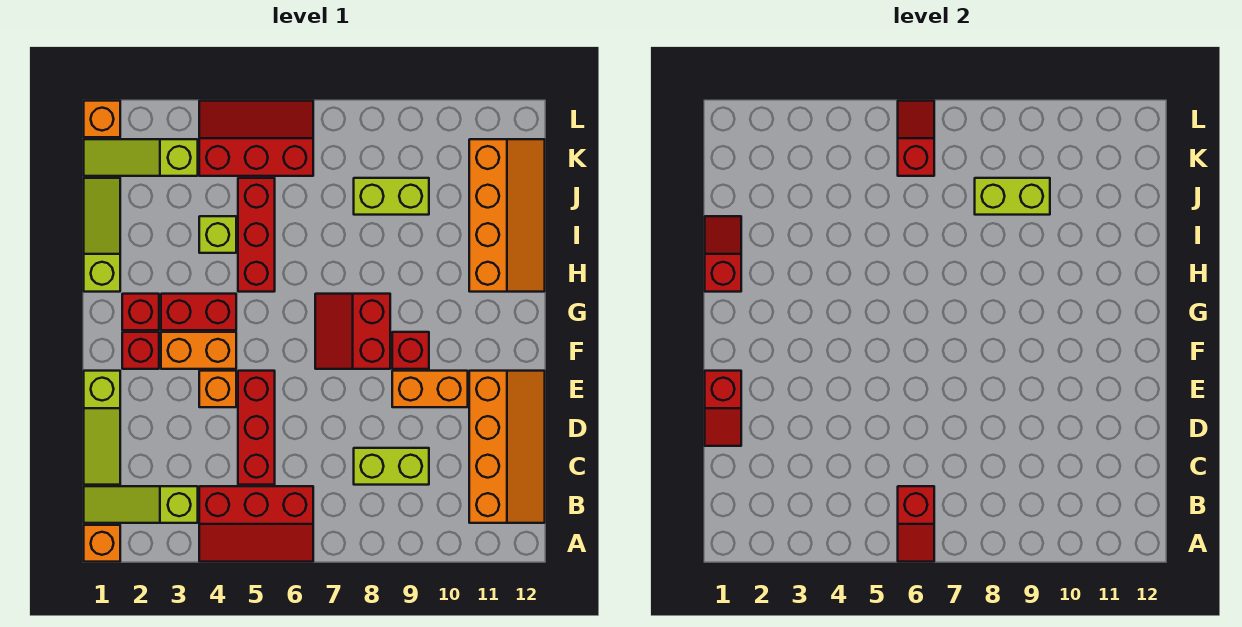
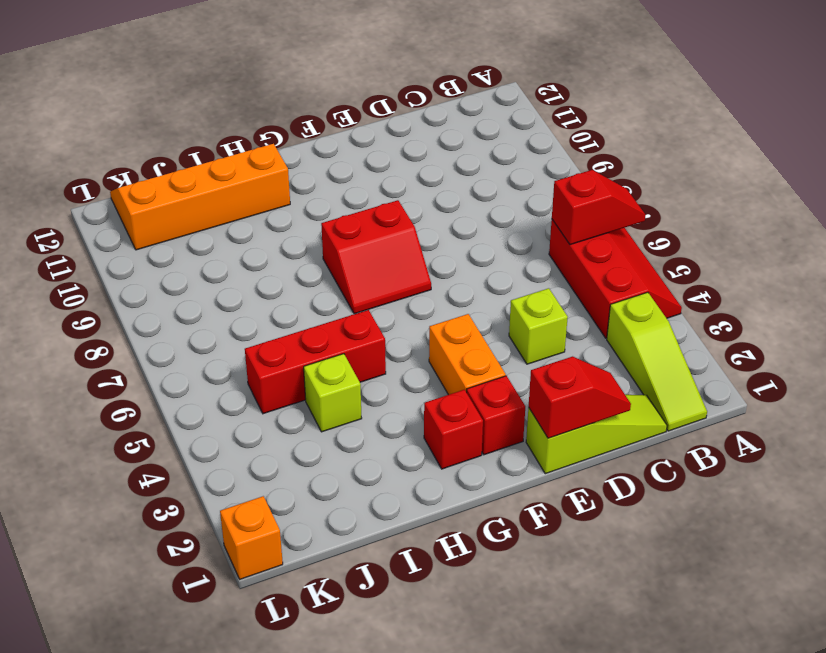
lime 1x1 brick [509,288,568,364] -> none
none -> orange 1x1 brick [84,525,120,562]
none -> orange 2x4 slope [469,371,545,523]
none -> red 1x3 brick [238,371,275,485]

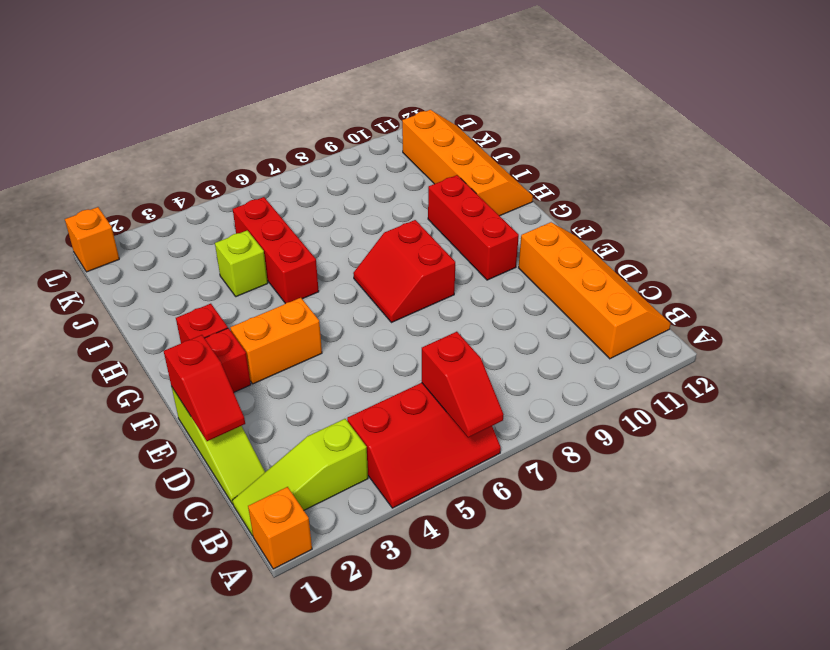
red 1x3 brick [428,175,519,280] -> red 1x3 brick moved to [238,371,275,485]
none -> lime 1x2 brick [354,448,429,485]
none -> orange 1x1 brick [199,371,236,407]
none -> orange 1x2 brick [392,371,468,407]

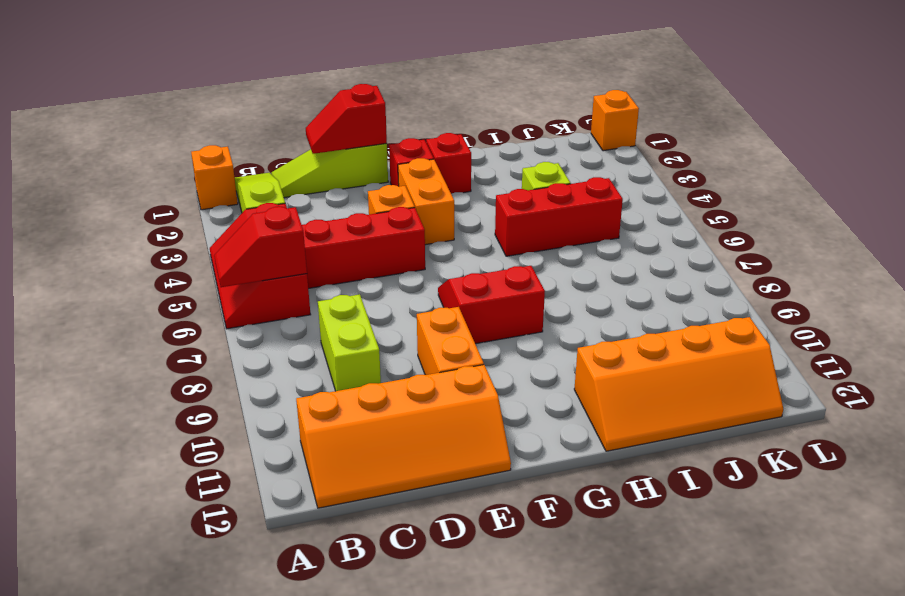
none -> red 1x1 brick [392,332,429,369]
none -> red 1x2 brick [161,294,236,330]
none -> lime 1x3 slope [84,178,120,292]

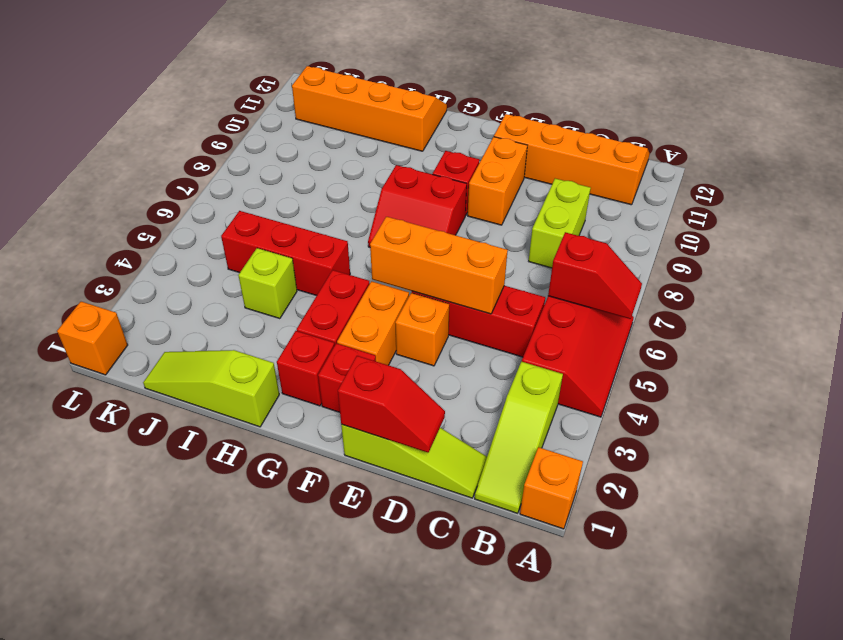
orange 1x3 brick [370,217,508,314] -> none
none -> lime 1x2 brick [354,178,429,215]
none -> lime 1x3 slope [84,139,198,176]
none -> red 2x3 slope [199,101,313,176]

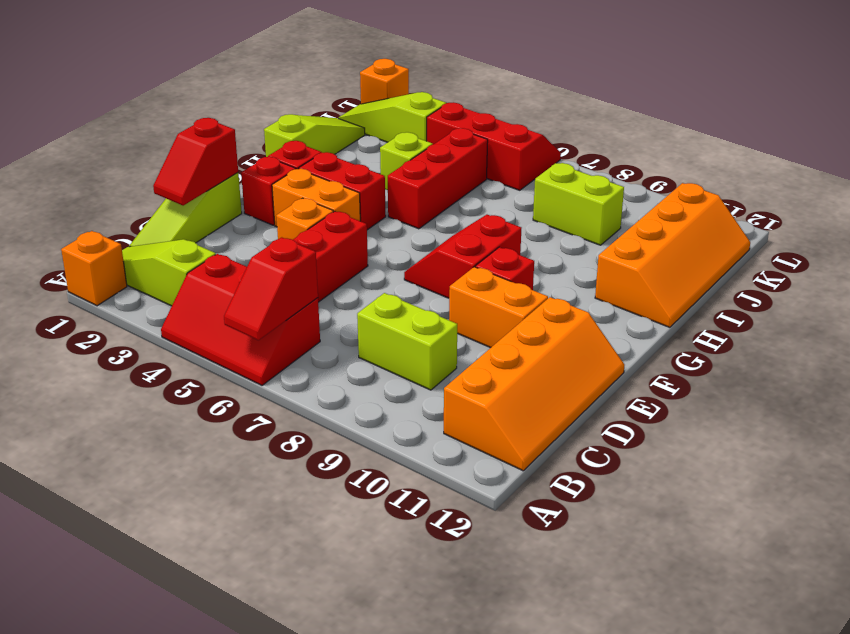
none -> red 1x2 slope [705,216,741,292]
none -> lime 1x2 brick [975,178,1050,215]
none -> red 1x2 slope [898,101,934,176]

